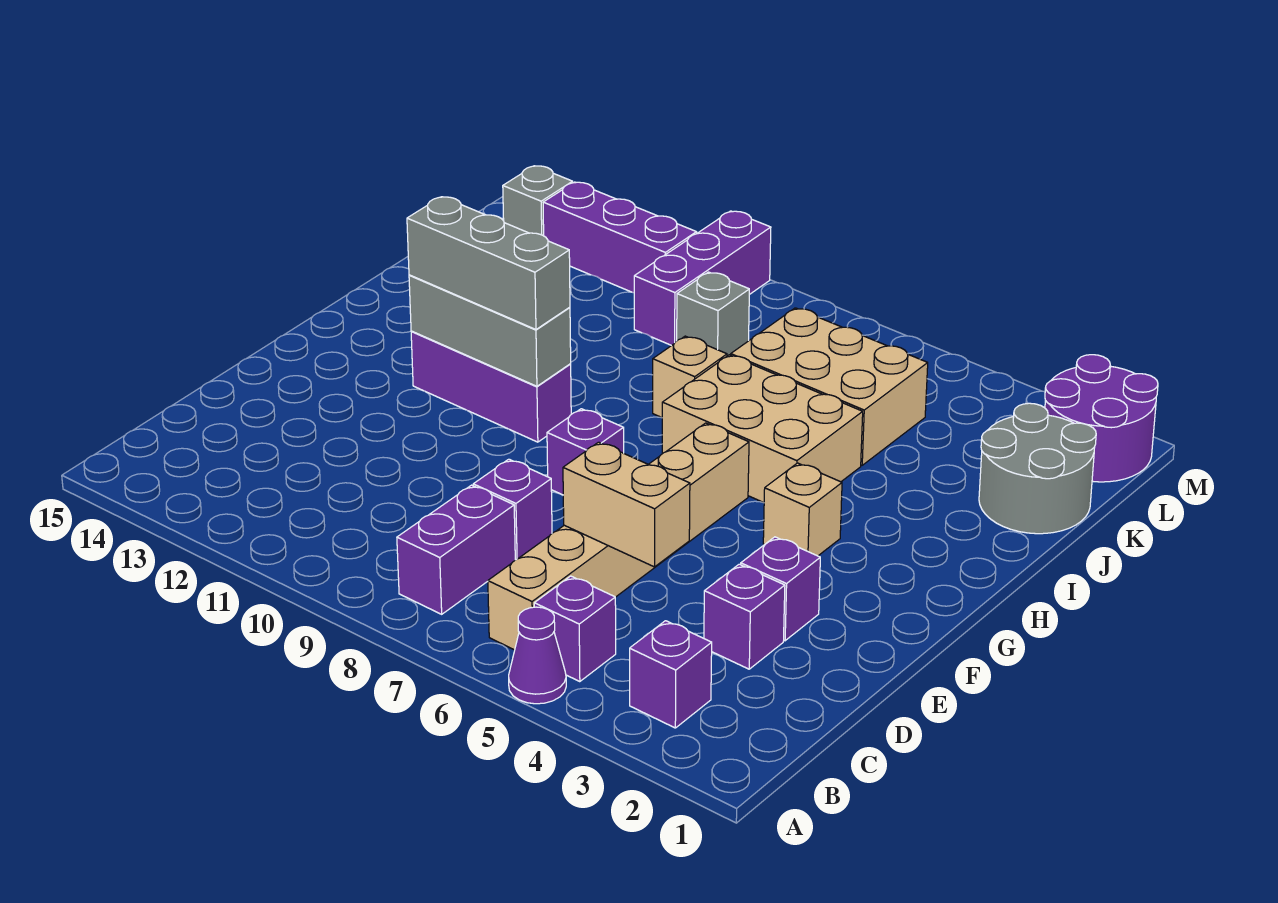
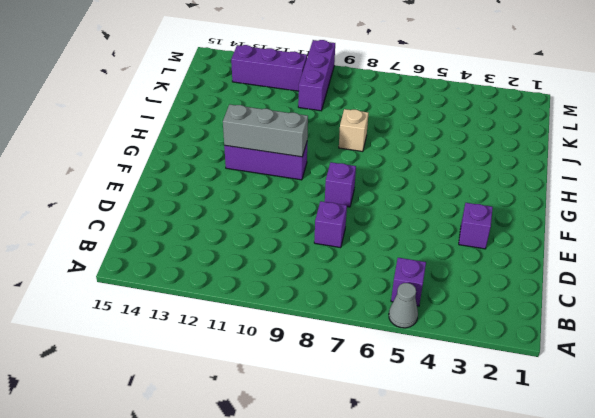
grey 1x1 cone [389,283,418,328] -> purple 1x1 cone [509,607,566,704]
none -> purple 1x1 brick [630,621,712,728]
none -> tan 1x6 brick [488,423,749,650]
none -> purple 1x2 brick [397,485,515,614]

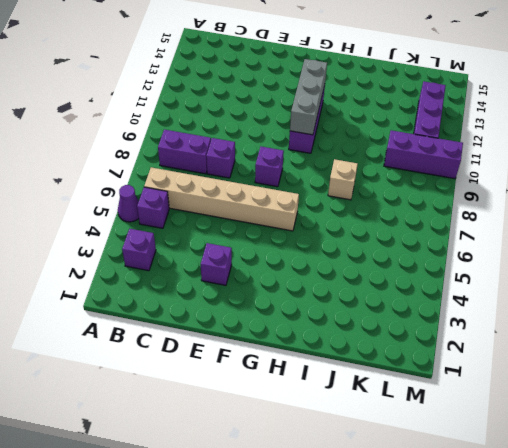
none -> purple 1x1 brick [704,564,785,669]
none -> tan 1x1 brick [763,463,842,556]
none -> tan 2x3 brick [662,355,863,503]

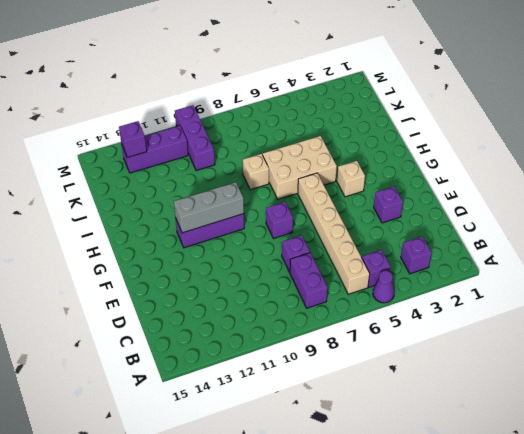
purple 1x1 brick [119,121,147,157] -> purple 1x1 brick moved to [704,564,785,669]
none -> grey 2x2 round brick [979,403,1096,534]
none -> tan 2x3 brick [731,308,928,465]
none -> grey 1x1 brick [677,272,749,356]

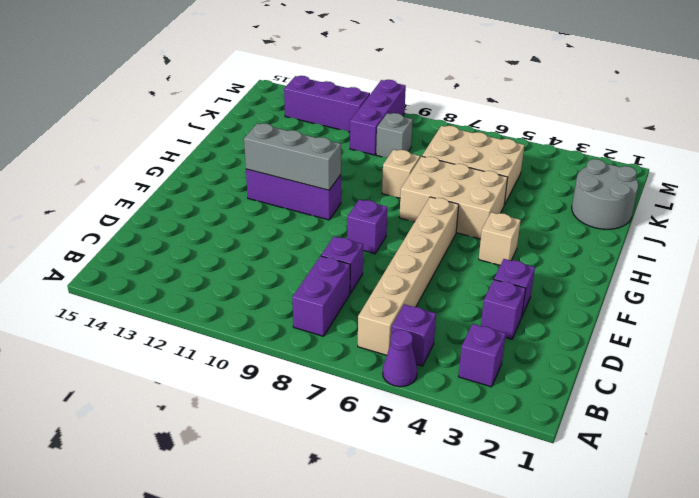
none -> purple 2x2 round brick [1045,355,1158,482]
none -> grey 1x1 brick [503,166,573,236]
none -> tan 1x2 brick [563,442,690,567]

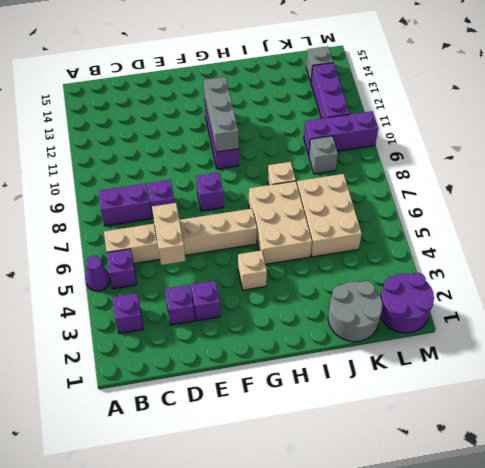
none -> grey 1x3 brick [407,197,570,330]

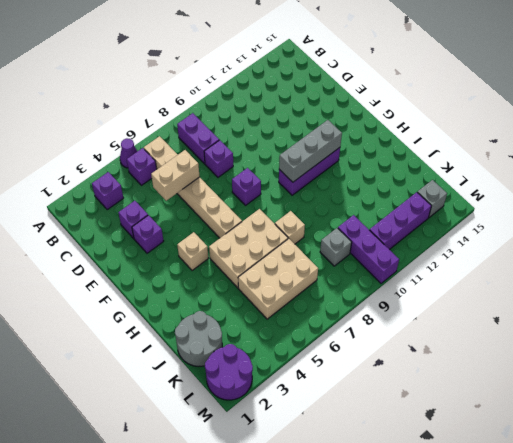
none -> grey 1x3 brick [407,197,570,330]

